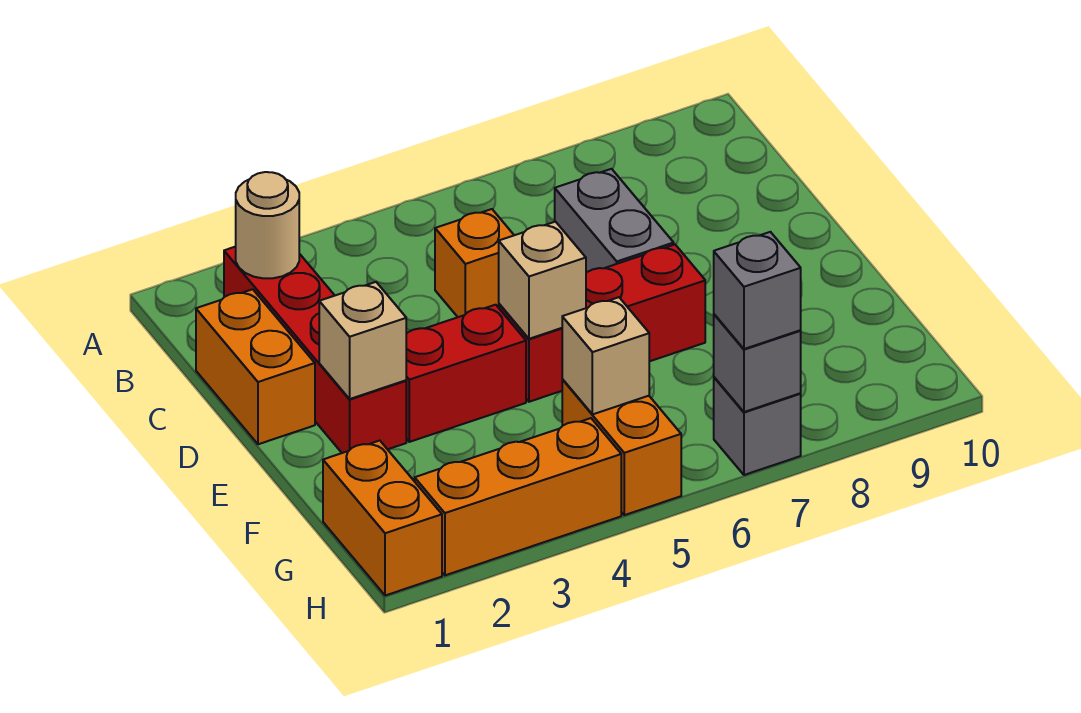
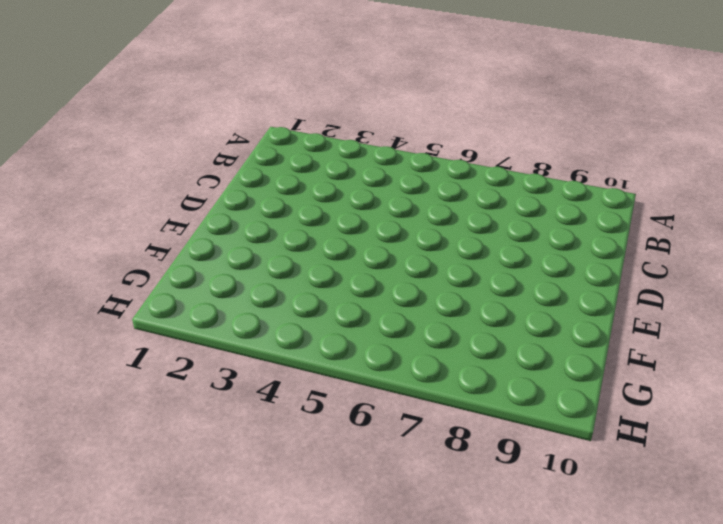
none -> red 1x4 brick [224,247,406,453]
none -> orange 1x2 brick [196,289,315,444]
none -> orange 1x1 brick [435,209,514,317]

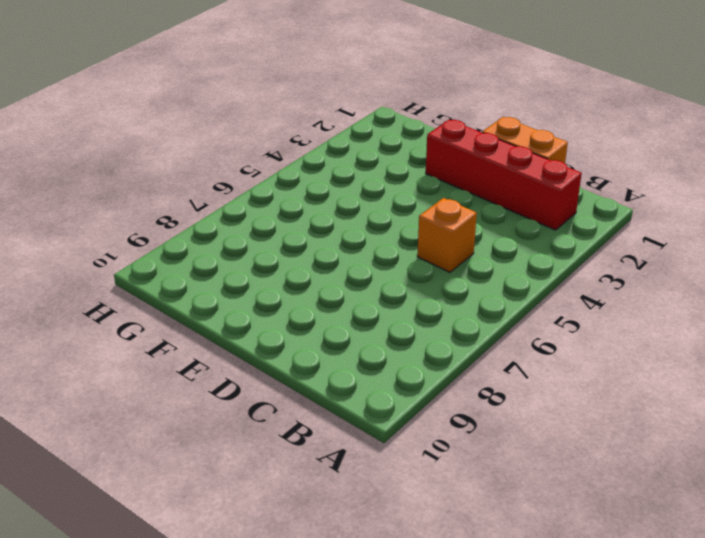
none -> grey 1x2 brick [555,169,674,273]
none -> red 1x2 brick [406,305,526,442]
none -> red 1x3 brick [499,245,705,402]

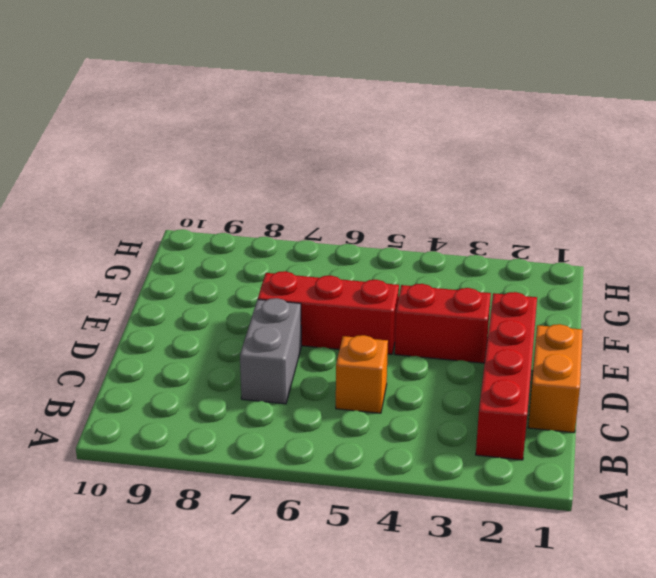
none -> orange 1x2 brick [323,441,442,596]
none -> orange 1x2 brick [562,379,681,515]
none -> orange 1x3 brick [415,418,621,575]

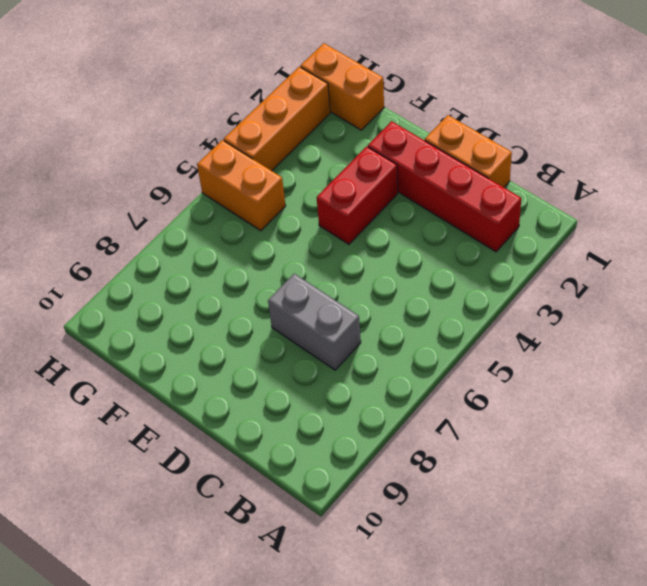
none -> orange 1x1 brick [435,209,514,317]
none -> red 1x3 brick [499,245,705,402]
none -> grey 1x1 brick [714,377,801,475]

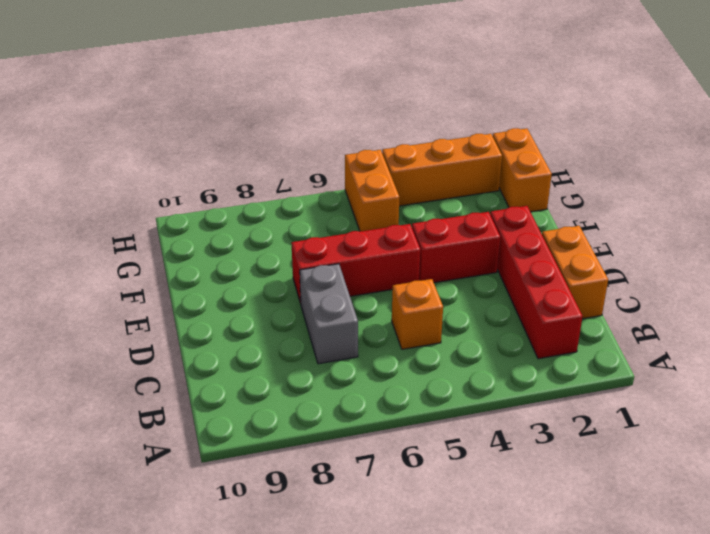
none -> grey 1x1 brick [714,377,801,475]
none -> tan 1x1 round brick [236,172,299,278]
none -> tan 1x1 brick [319,282,406,399]

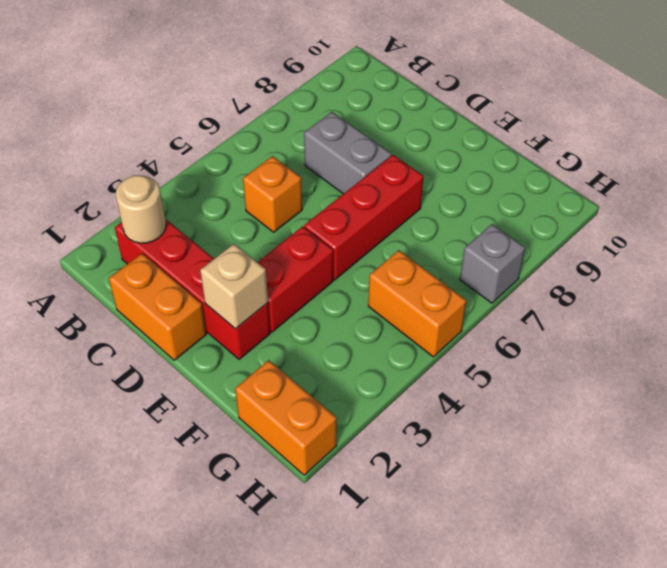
none -> orange 1x3 brick [415,418,621,575]
none -> tan 1x1 brick [499,222,586,339]
none -> tan 1x1 brick [562,297,649,414]

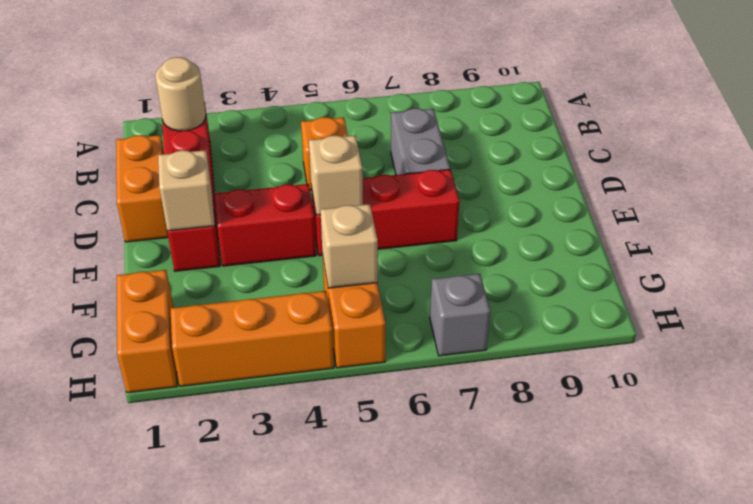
none -> grey 1x1 brick [714,314,801,412]
none -> grey 1x1 brick [714,232,801,349]

